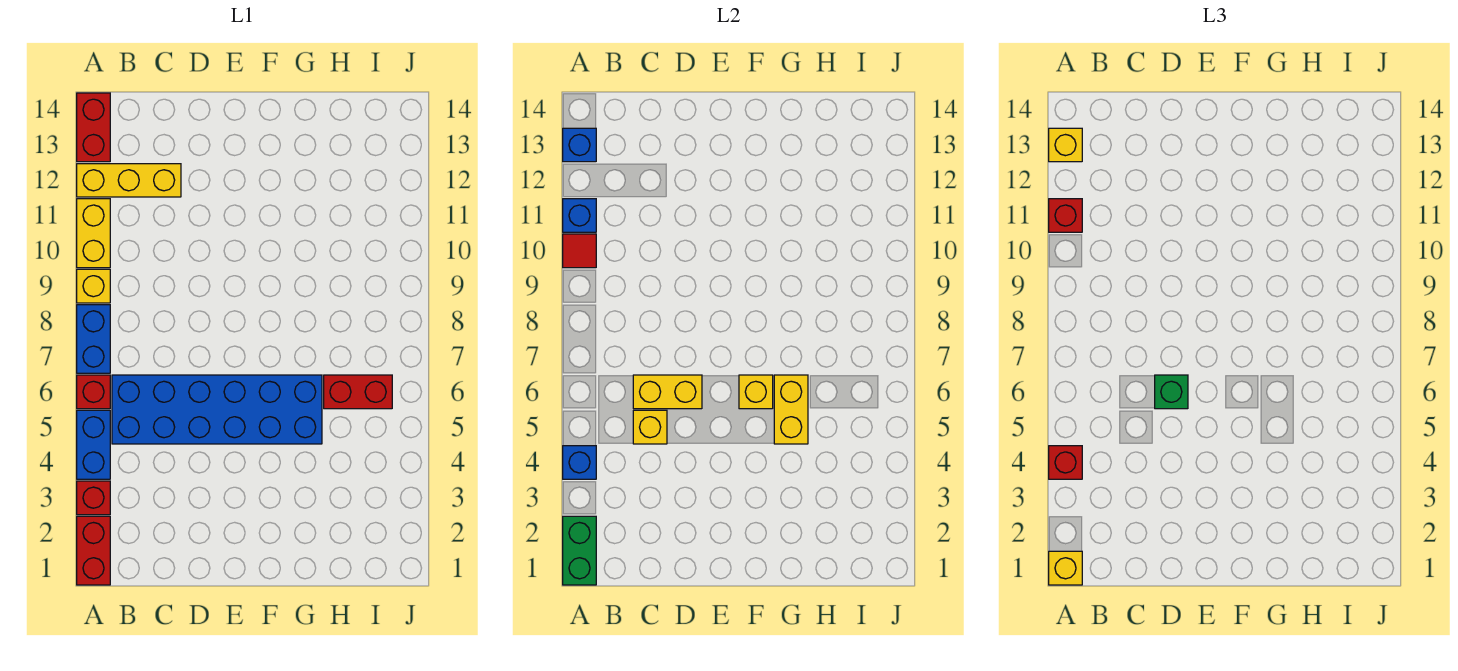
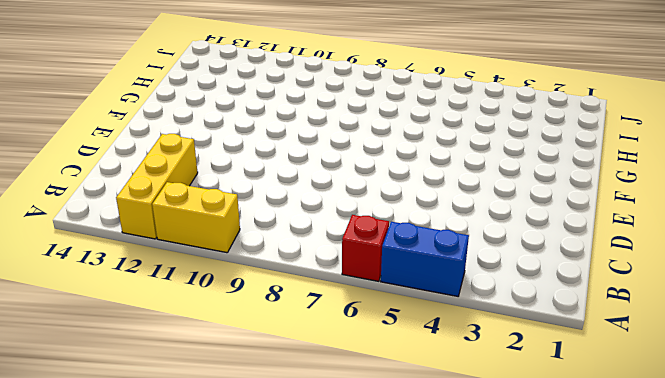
none -> red 1x2 brick [77,516,110,585]
none -> red 1x1 brick [77,481,110,515]
none -> blue 1x2 brick [77,305,110,373]

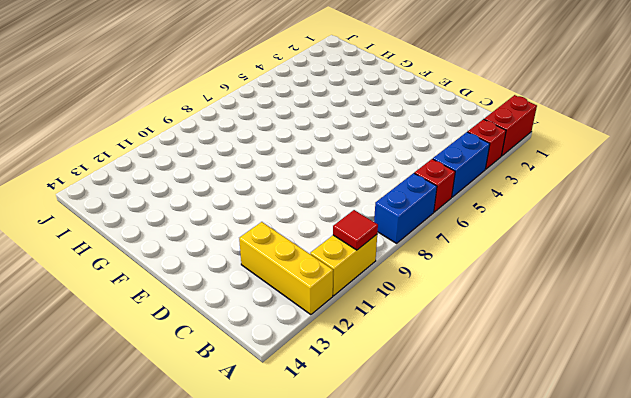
none -> yellow 1x1 brick [77,269,110,303]
none -> red 1x2 brick [77,93,110,162]
none -> blue 2x6 brick [112,375,322,444]

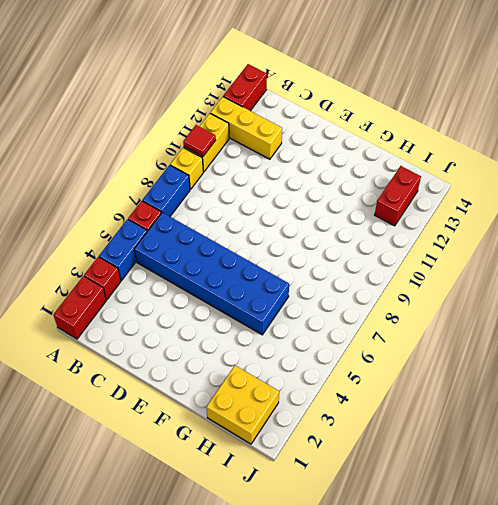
yellow 2x2 brick [206,365,279,444] -> none
red 1x2 brick [375,166,421,226] -> red 1x2 brick turned to [324,375,392,409]
none -> green 1x2 brick [563,516,596,585]
none -> blue 1x1 brick [563,446,596,479]
none -> blue 1x1 brick [563,199,596,232]

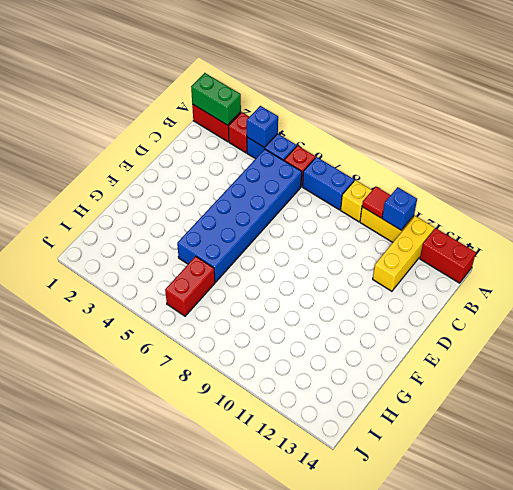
none -> blue 1x1 brick [563,128,596,162]
none -> yellow 1x1 brick [633,410,667,444]
none -> yellow 1x2 brick [633,375,702,409]

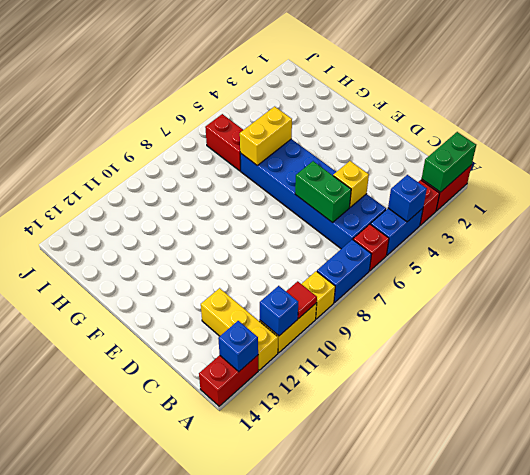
green 1x2 brick [295,161,351,223] -> yellow 1x2 brick [633,375,702,409]
none -> yellow 1x1 brick [739,375,773,409]
none -> yellow 1x1 brick [1049,551,1082,585]
none -> red 1x1 brick [1049,446,1082,479]

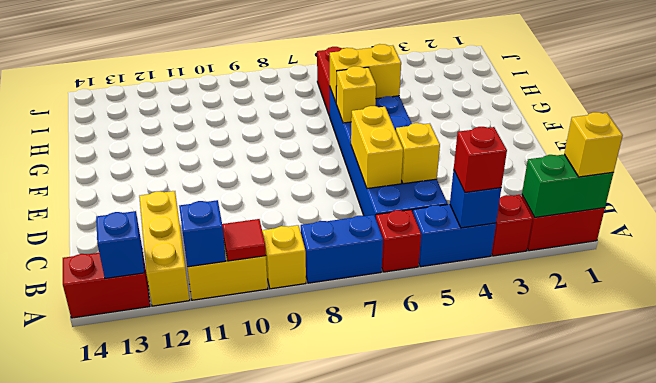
none -> red 1x1 brick [1049,199,1082,232]
none -> yellow 1x1 brick [1049,128,1082,162]
none -> green 1x1 brick [1155,375,1188,409]

